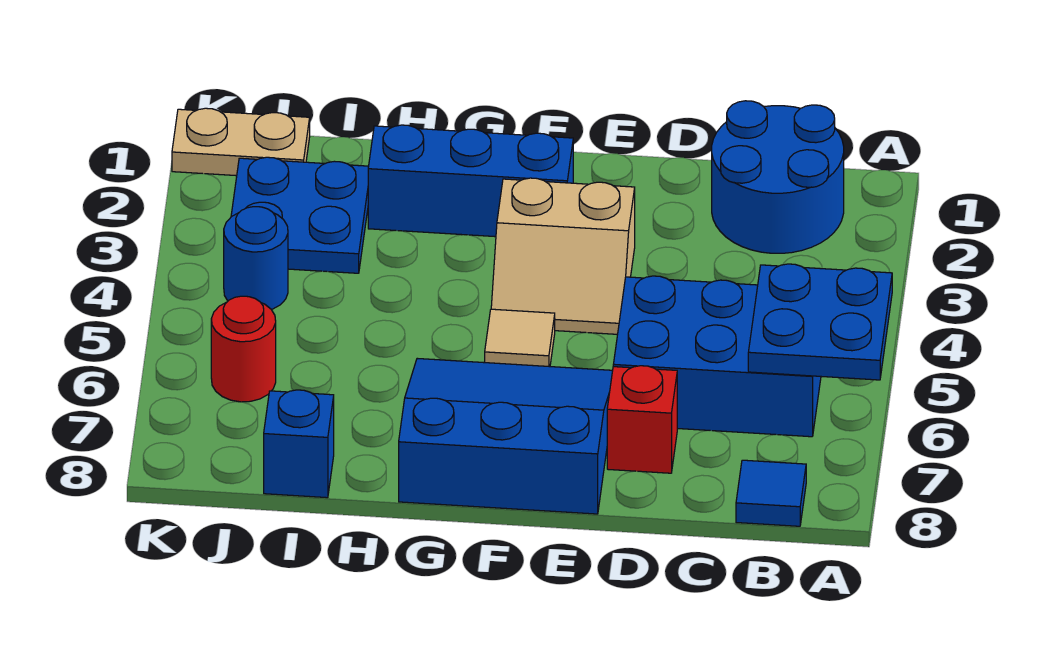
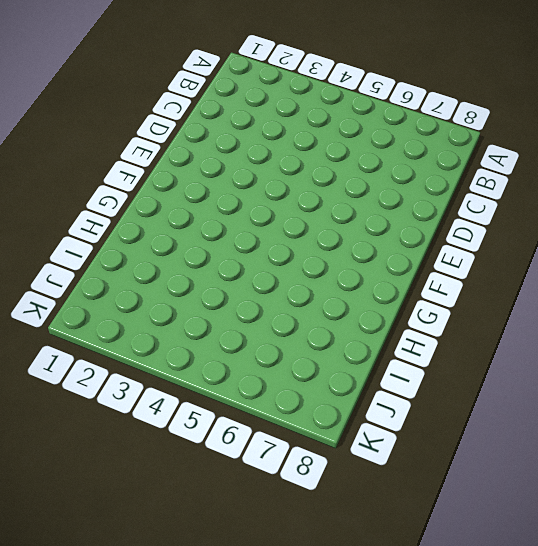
none -> blue 2x2 round brick [712,101,844,253]
none -> blue 2x3 brick [613,276,821,437]
none -> blue 1x1 tile [736,460,806,526]

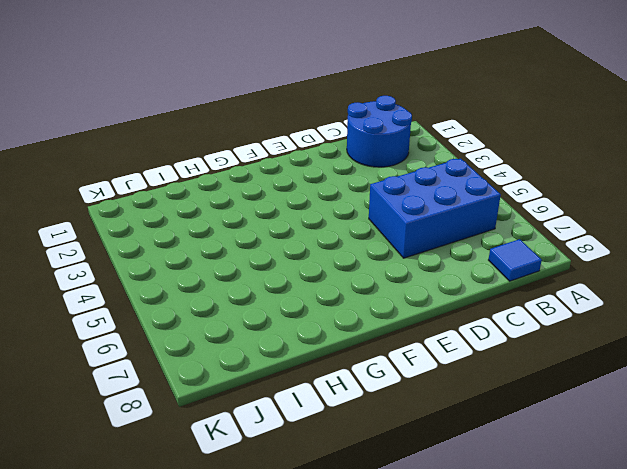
none -> red 1x1 brick [607,366,677,473]
none -> tan 2x2 slope [491,178,635,334]
none -> blue 3x3 slope [399,358,613,514]

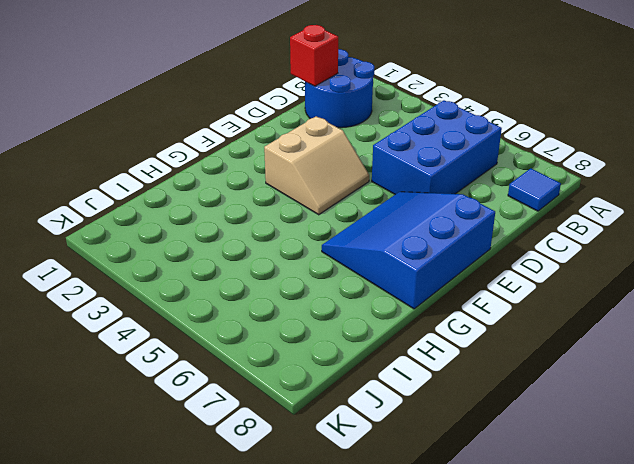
red 1x1 brick [290,25,338,86] -> red 1x1 brick moved to [607,366,677,473]
none -> blue 1x3 brick [368,125,573,237]
none -> tan 1x1 tile [485,309,555,367]
none -> blue 2x2 plate [231,157,369,273]

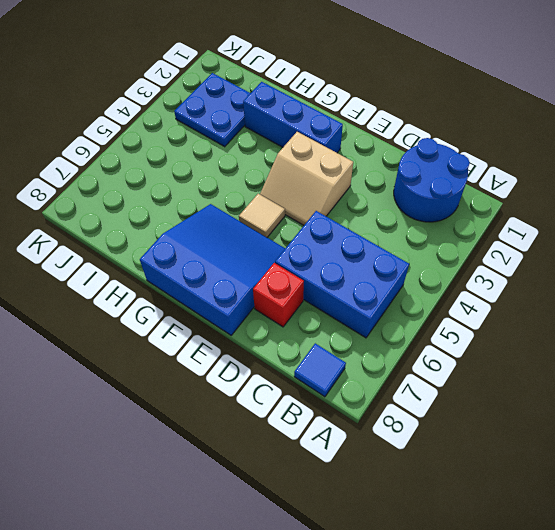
none -> blue 1x1 brick [264,390,334,498]
none -> tan 1x2 plate [172,108,310,176]
none -> blue 1x1 round brick [224,207,288,310]

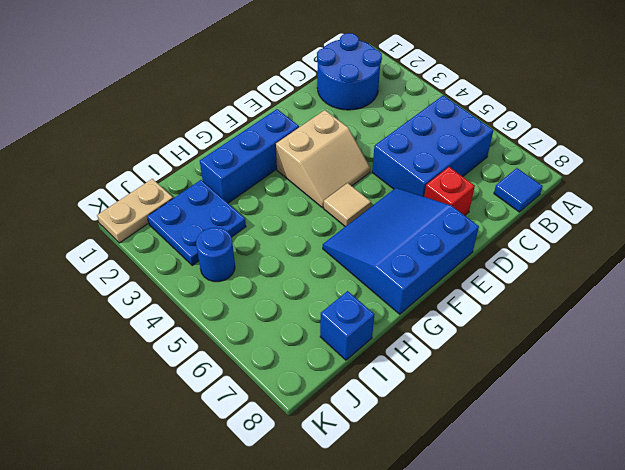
none -> red 1x1 round brick [211,296,276,402]
none -> blue 2x2 plate [748,264,892,380]

